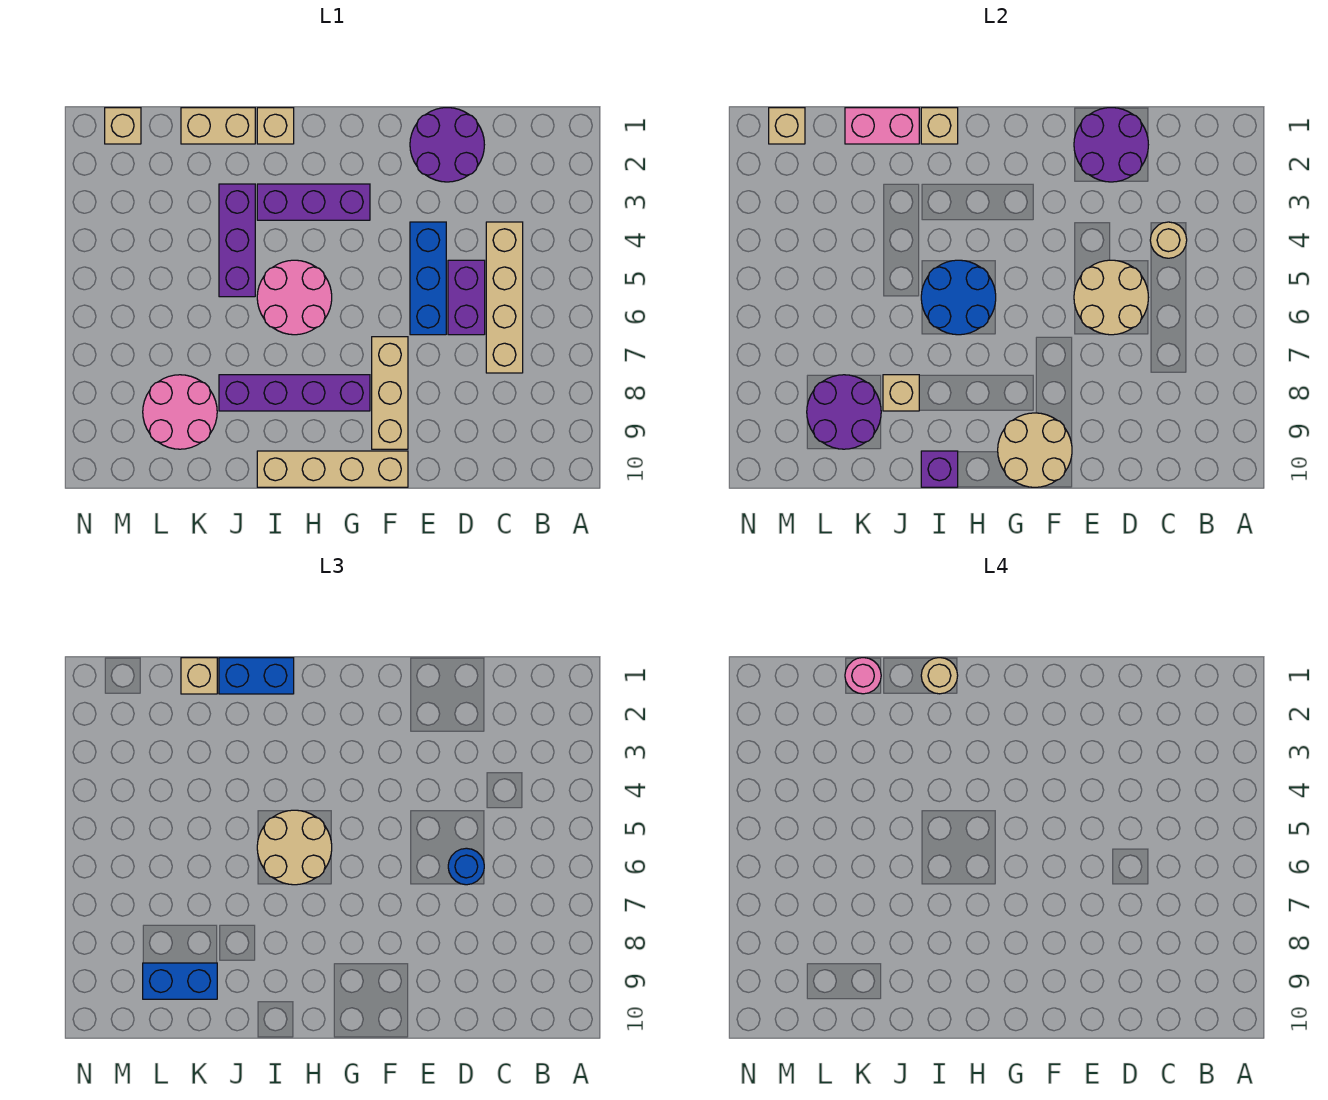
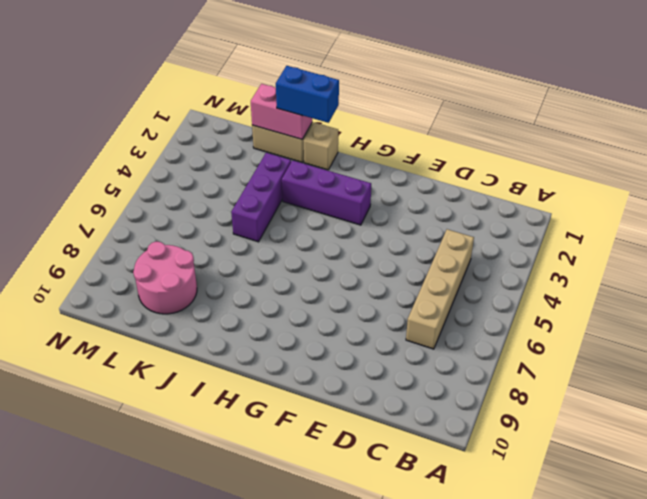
none -> purple 2x2 round brick [410,108,484,182]
none -> purple 1x2 brick [448,260,485,335]
none -> blue 1x3 brick [410,222,446,335]
none -> tan 1x3 brick [372,337,408,449]

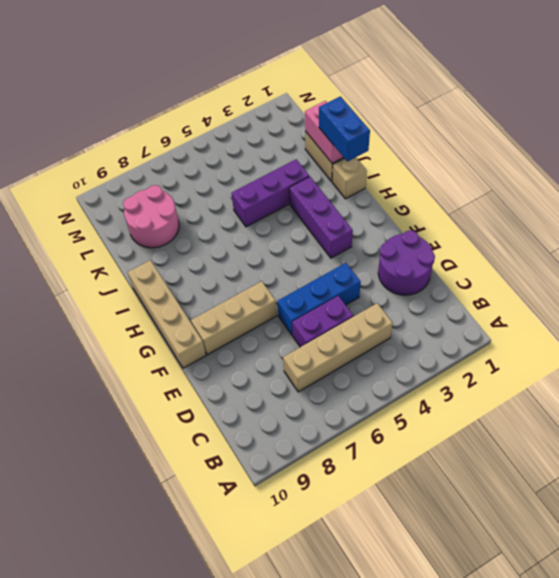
none -> purple 1x4 brick [219,375,370,411]
none -> pink 2x2 round brick [257,260,332,335]
none -> tan 1x1 brick [105,108,141,144]
none -> tan 1x1 round brick [1150,222,1187,258]

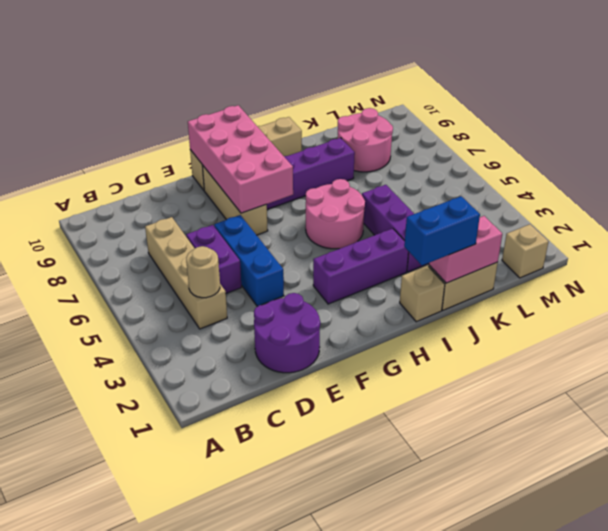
pink 2x4 brick [188,105,293,213] -> tan 2x2 round brick [998,413,1072,487]
none -> purple 2x2 round brick [1074,108,1148,182]
none -> tan 2x2 round brick [1074,260,1148,335]
none -> blue 2x2 round brick [921,260,996,335]
none -> tan 1x1 brick [921,108,958,144]

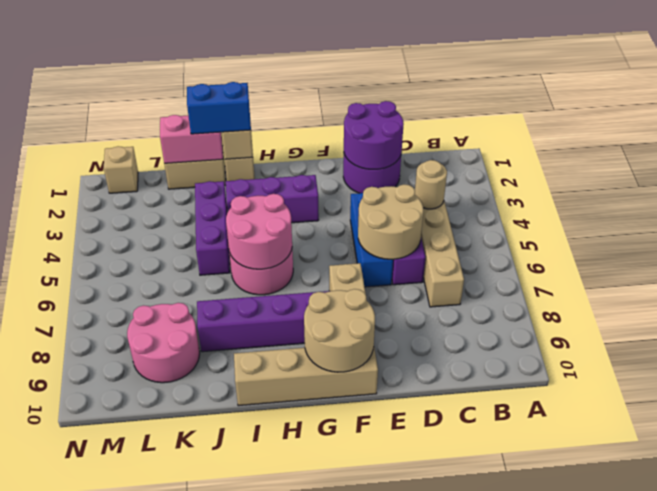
pink 2x2 round brick [226,194,292,269] -> blue 2x2 round brick [921,260,996,335]
none -> purple 1x1 brick [921,451,958,487]
none -> tan 1x1 brick [883,375,919,411]
none -> purple 2x2 round brick [807,375,881,449]
none -> tan 1x1 brick [769,108,805,144]

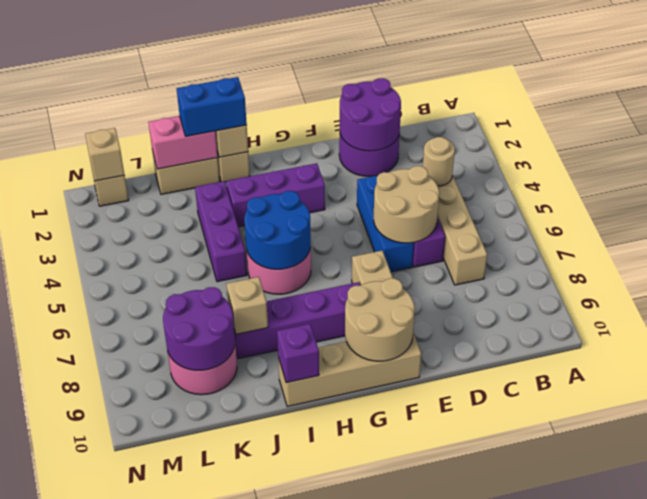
none -> blue 1x1 round brick [448,848,484,885]
none -> tan 2x2 round brick [257,810,332,885]
none -> tan 1x1 brick [181,658,217,694]
none -> blue 1x2 brick [143,963,217,999]

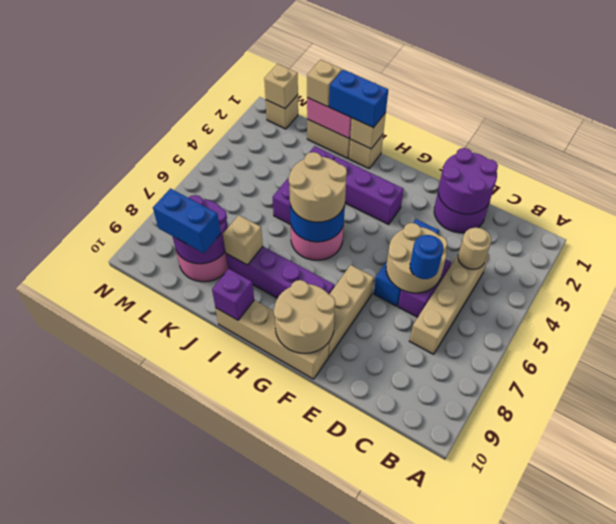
none -> tan 1x1 round brick [921,658,958,694]
none -> pink 1x1 round brick [845,658,881,694]

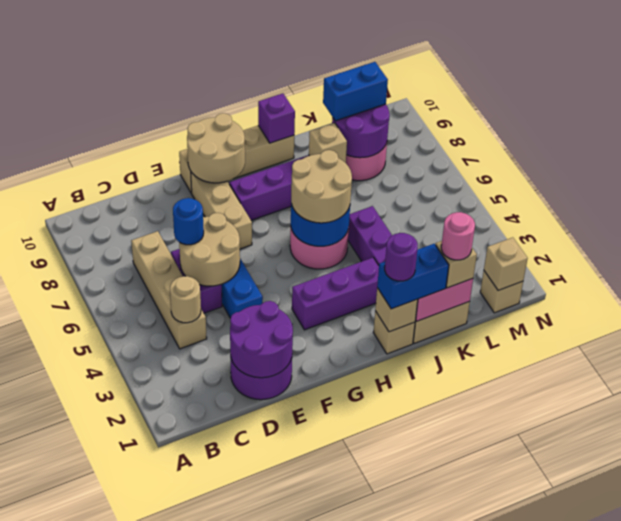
purple 1x1 round brick [385,233,418,281] -> tan 1x1 round brick [921,658,958,694]

